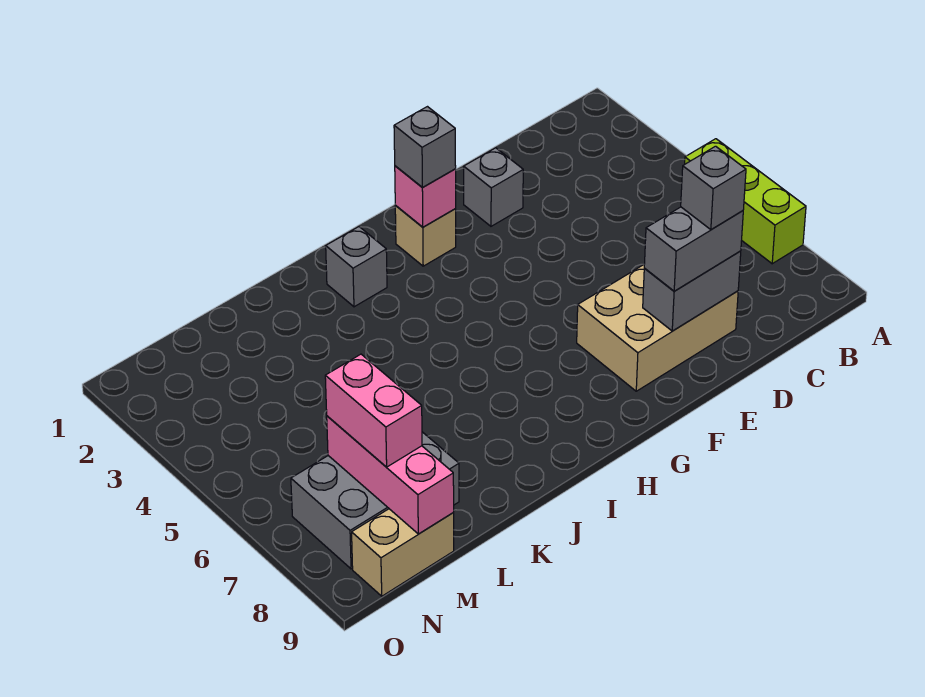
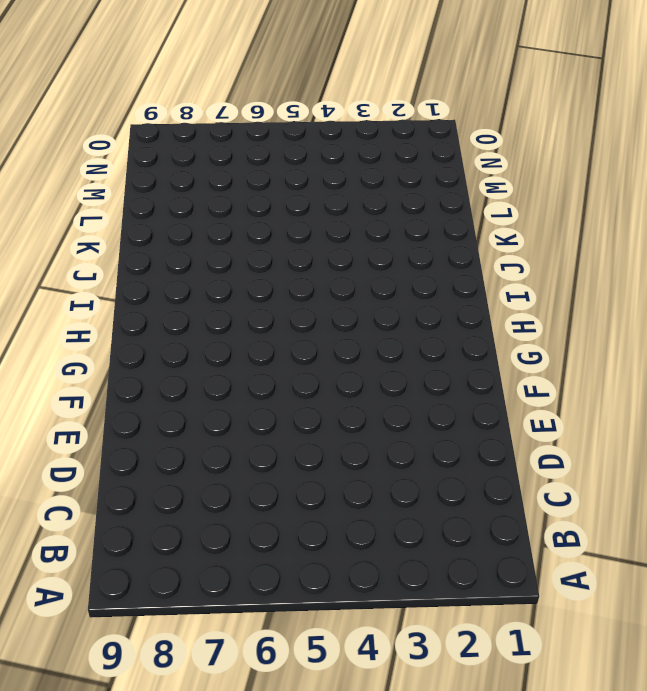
none -> lime 1x3 brick [685,139,806,264]
none -> tan 2x3 brick [577,265,738,391]
none -> grey 1x1 brick [464,148,523,226]

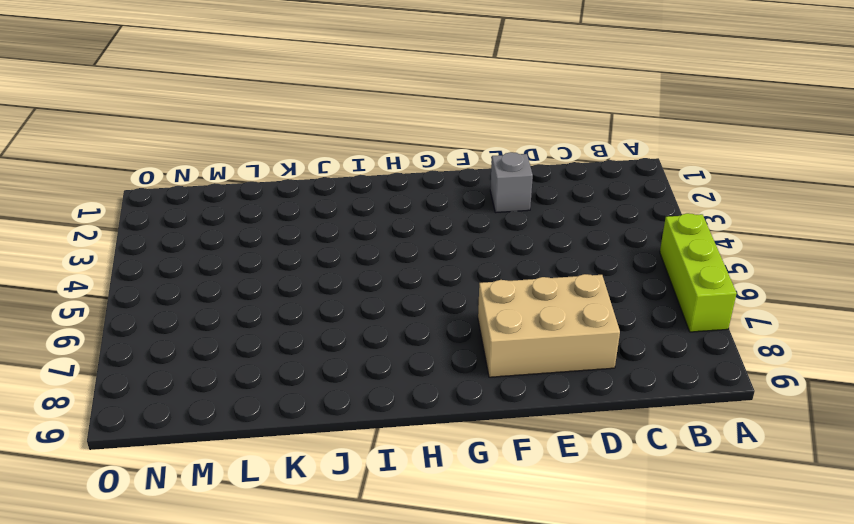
none -> tan 1x1 brick [395,205,456,266]
none -> grey 1x1 brick [326,227,387,307]
none -> grey 2x3 brick [291,432,459,569]

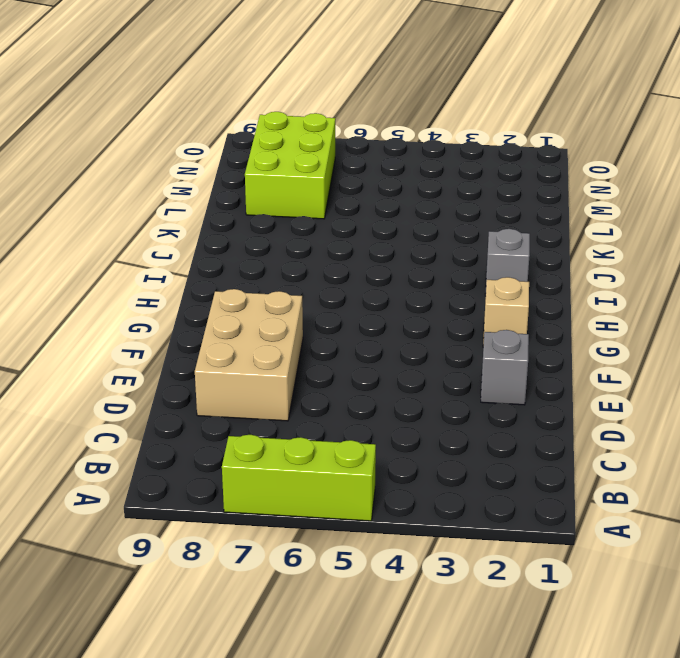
lime 2x3 brick [245,112,335,219] -> grey 2x3 brick [291,432,459,569]
none -> tan 1x2 brick [352,509,454,596]
none -> grey 1x2 brick [643,251,741,331]
none -> pink 1x1 brick [395,166,456,227]

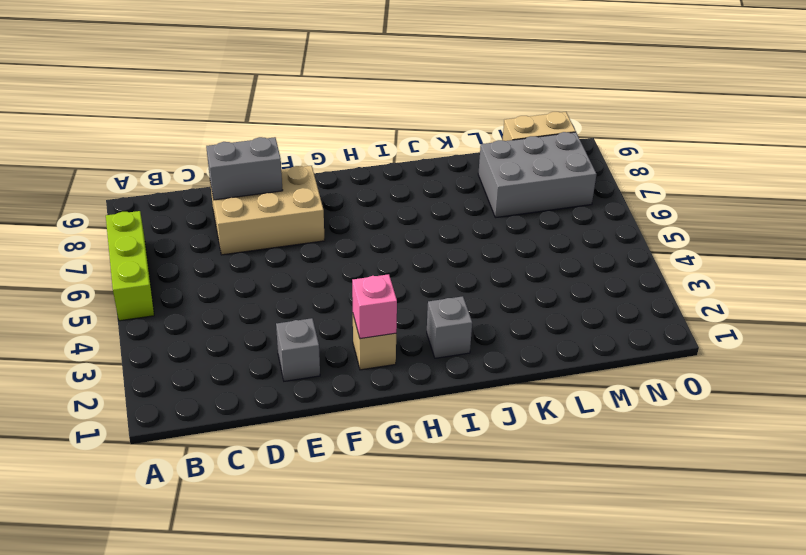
none -> pink 1x3 brick [327,416,454,534]
none -> grey 1x2 brick [644,207,743,291]
none -> grey 1x1 brick [394,107,456,188]

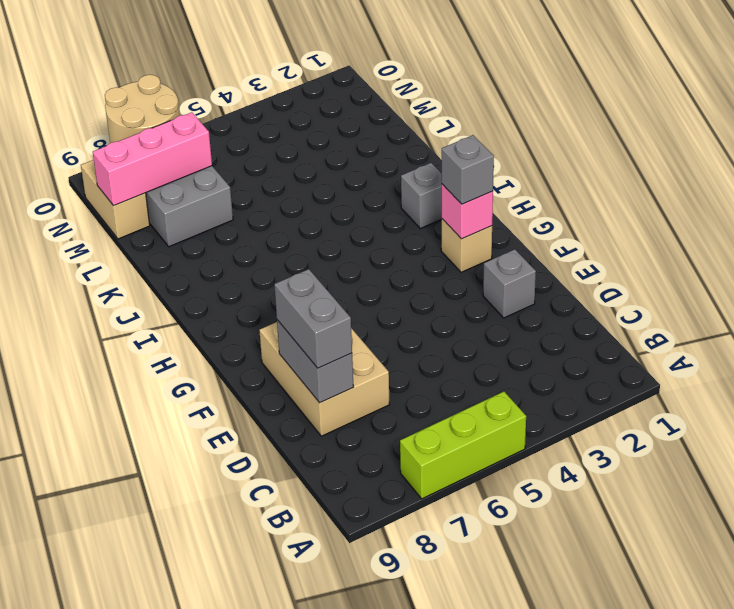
tan 2x2 round brick [105,75,180,143] -> none
none -> pink 1x2 brick [325,354,422,467]
none -> grey 1x1 brick [681,146,746,230]

